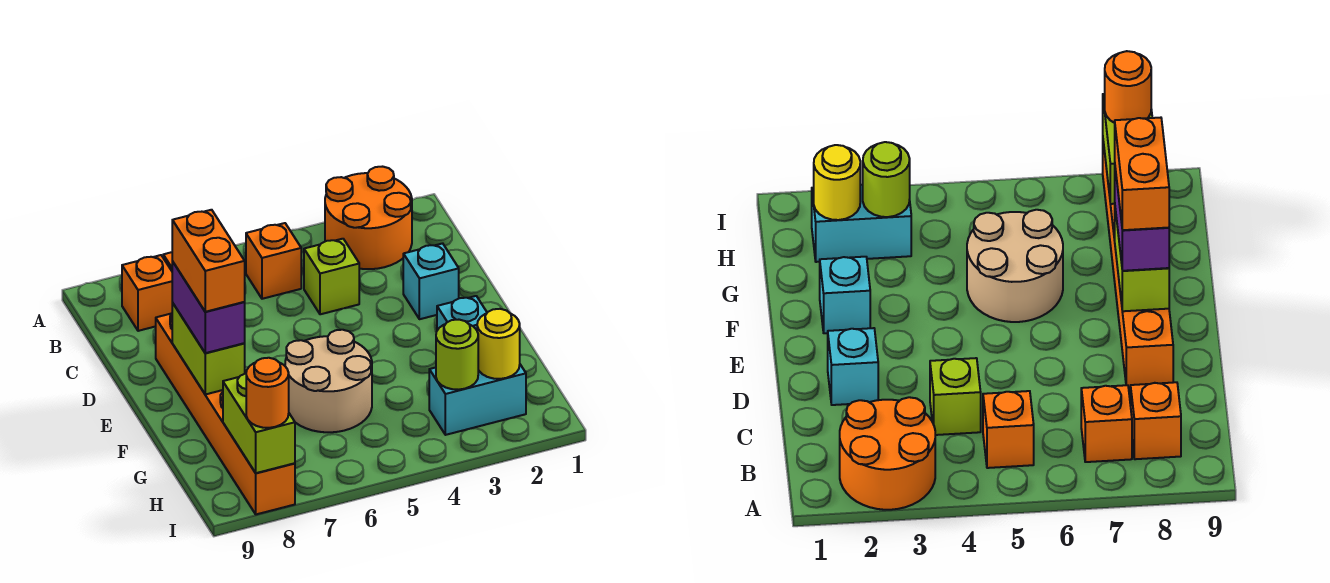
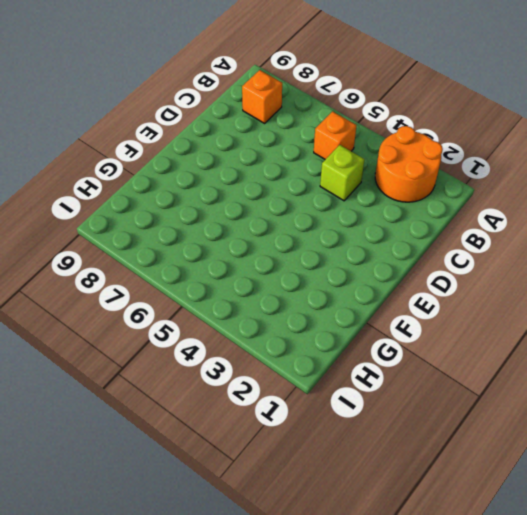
none -> orange 1x1 brick [1081,385,1132,462]
none -> cyan 1x1 brick [403,243,459,319]
none -> orange 1x6 brick [156,313,295,514]

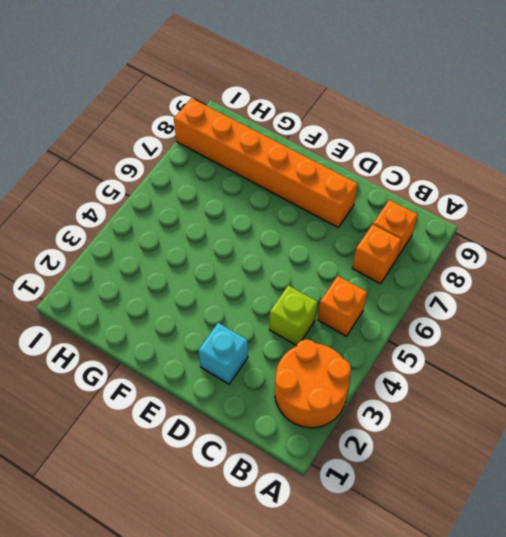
none -> cyan 1x1 brick [437,296,487,330]
none -> tan 2x2 round brick [285,330,372,432]
none -> cyan 1x2 brick [429,365,526,435]

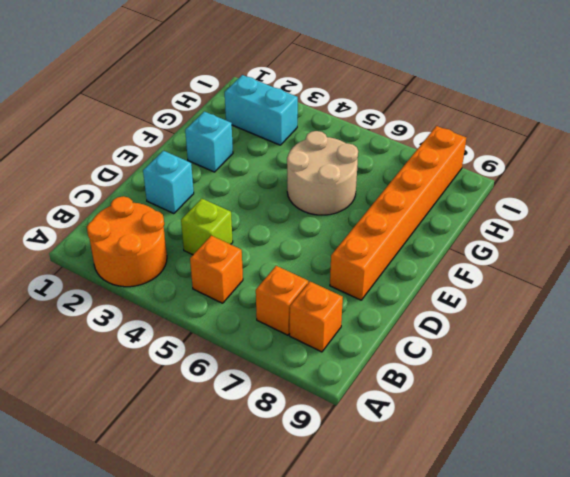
none -> lime 1x2 brick [172,303,245,394]
none -> yellow 1x1 round brick [477,309,520,379]
none -> lime 1x1 round brick [436,320,478,390]

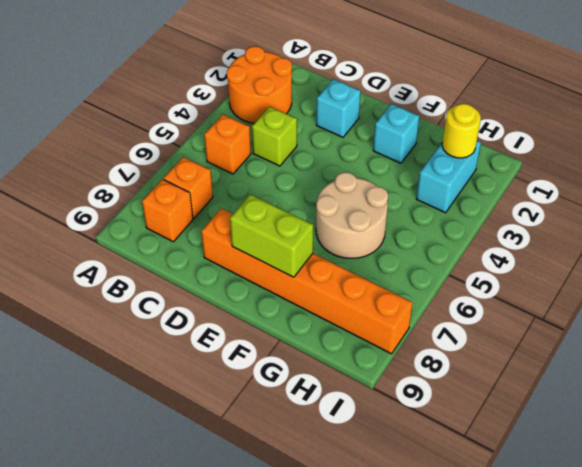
none -> lime 1x1 round brick [436,320,478,390]
none -> lime 1x2 brick [223,373,295,473]
none -> purple 1x2 brick [172,261,245,353]

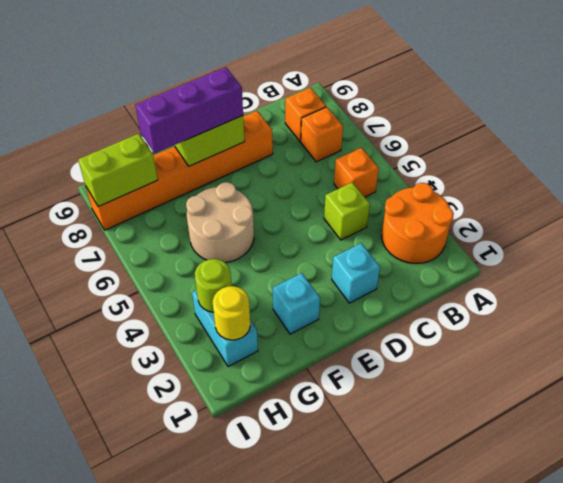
purple 1x3 brick [135,67,243,153] -> purple 1x2 brick [172,261,245,353]
none -> orange 1x1 round brick [246,358,289,428]
none -> orange 1x2 brick [172,210,245,312]

